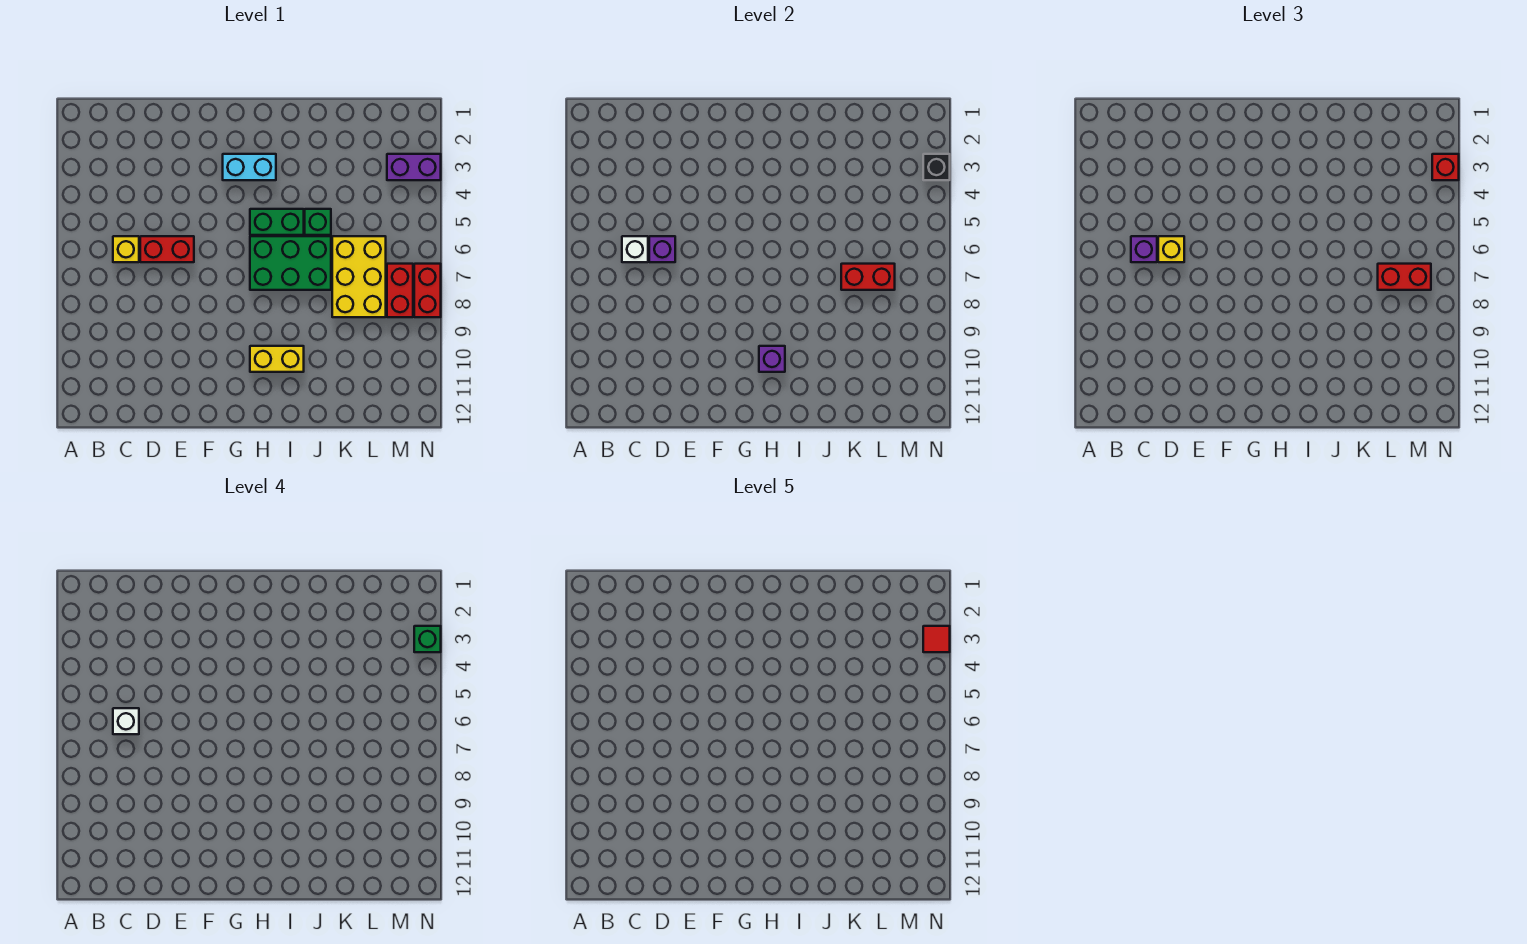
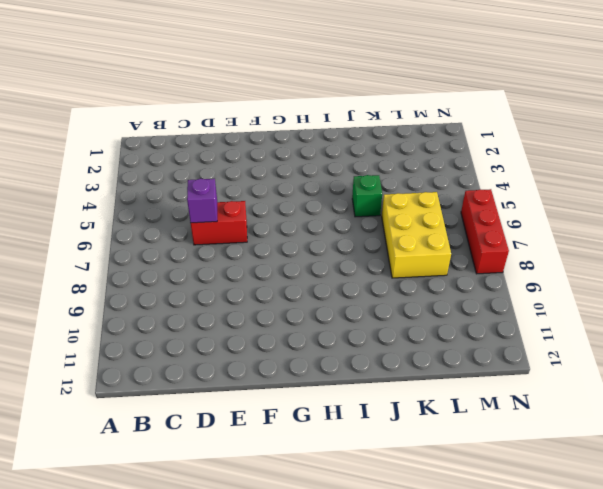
red 1x3 brick [461,189,509,274] -> red 1x2 brick [414,264,441,317]
none -> yellow 1x1 brick [113,236,139,262]
none -> cyan 1x2 brick [223,154,276,180]
none -> green 1x2 brick [250,209,304,235]

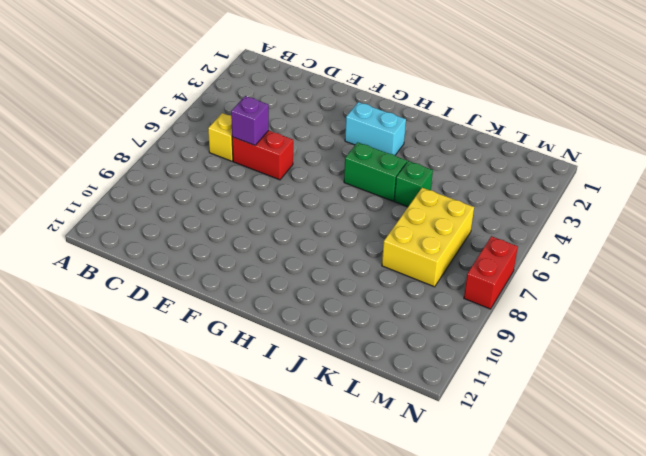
none -> green 2x3 brick [250,236,331,290]
none -> yellow 1x2 brick [250,346,304,372]
none -> purple 1x2 brick [387,154,441,180]

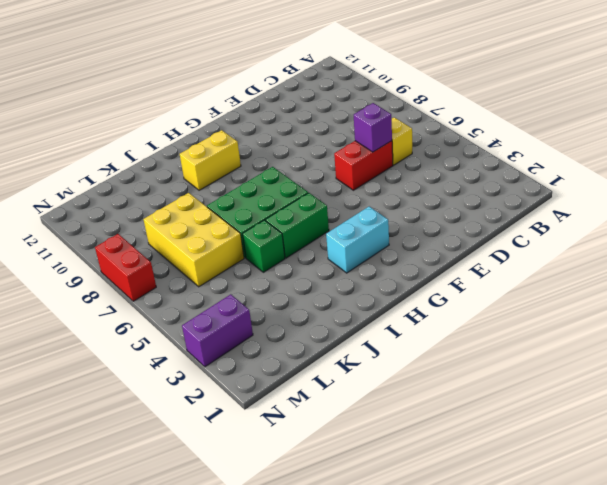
none -> red 1x2 brick [387,264,413,317]
none -> white 1x1 brick [622,236,648,262]
none -> purple 1x1 brick [759,346,785,372]

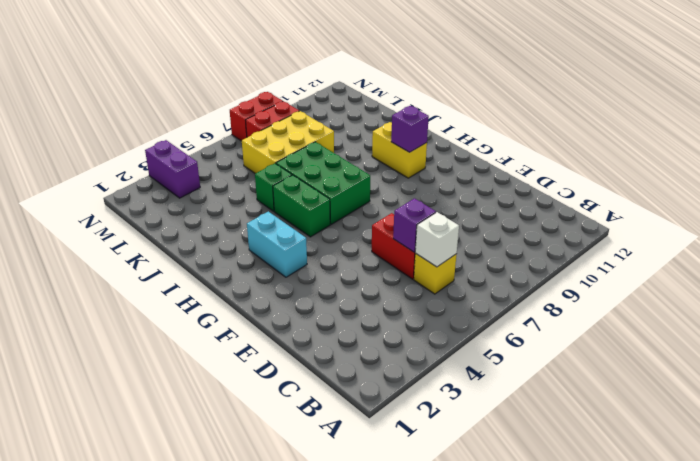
none -> red 1x2 brick [841,264,895,290]
none -> black 1x1 brick [923,154,950,180]
none -> purple 1x1 brick [1131,236,1157,262]

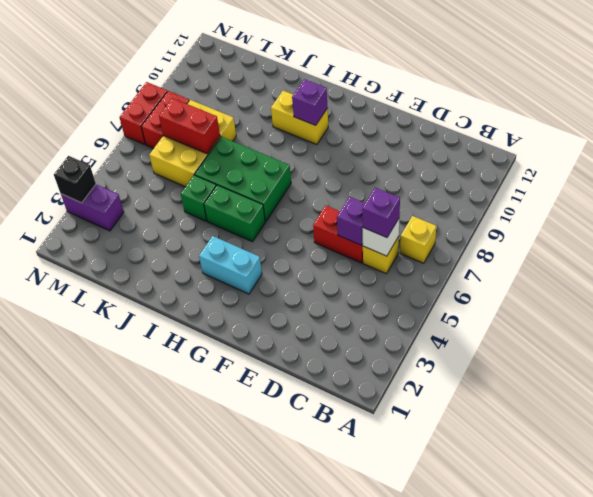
yellow 1x1 brick [400,216,436,263] -> yellow 1x1 brick moved to [1158,236,1184,262]
none -> red 1x2 brick [1378,264,1431,290]
none -> red 1x1 brick [1432,154,1459,180]
none -> white 1x1 brick [113,708,139,734]

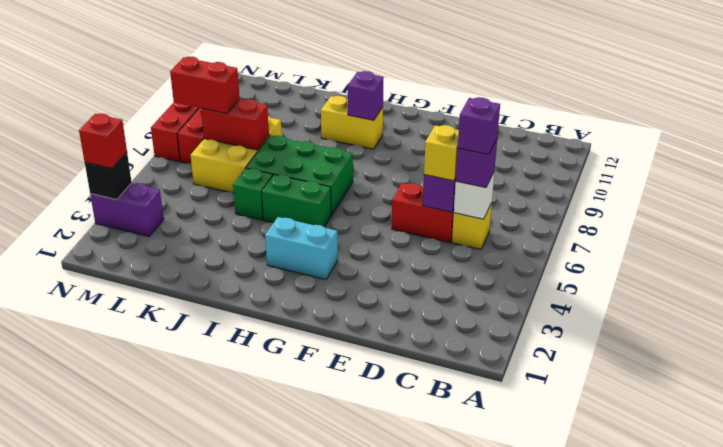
purple 1x1 brick [458,97,500,155] -> white 1x1 brick [113,708,139,734]
none -> green 1x1 brick [414,626,441,652]
none -> red 1x1 tile [923,626,950,652]

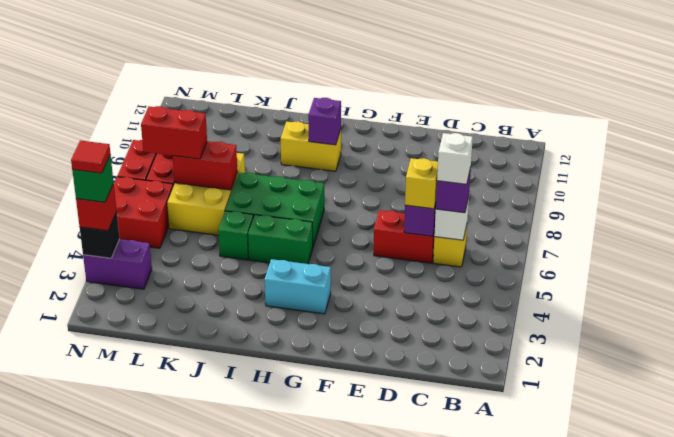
red 2x2 brick [114,177,173,248] -> none

